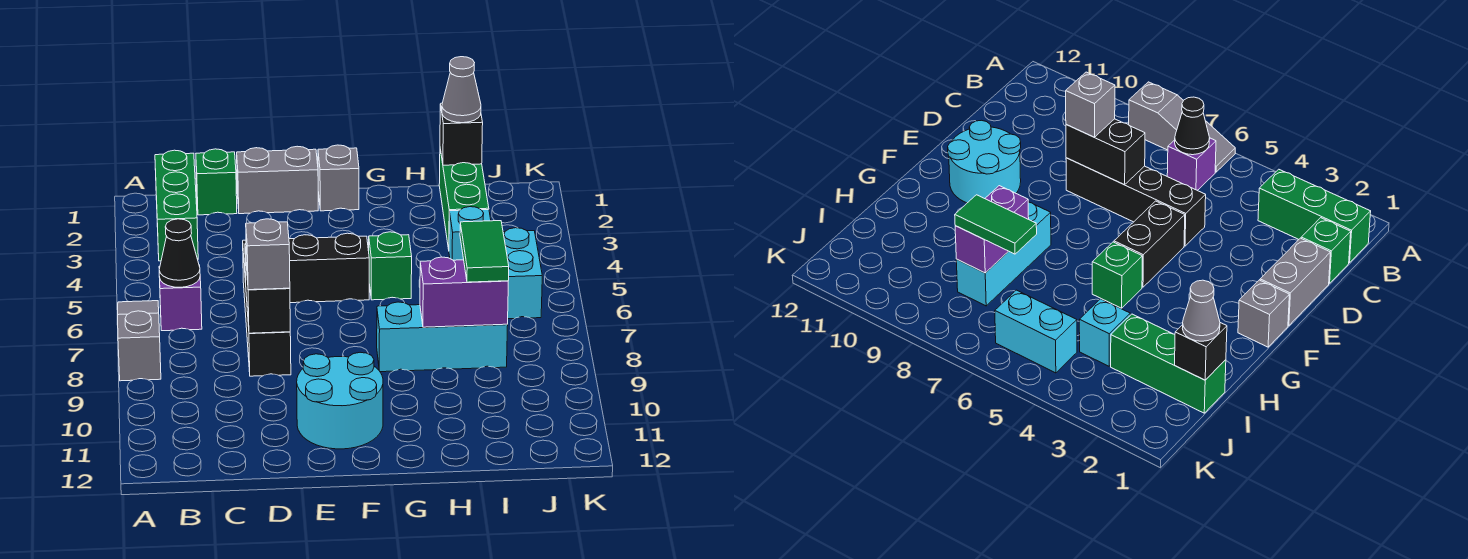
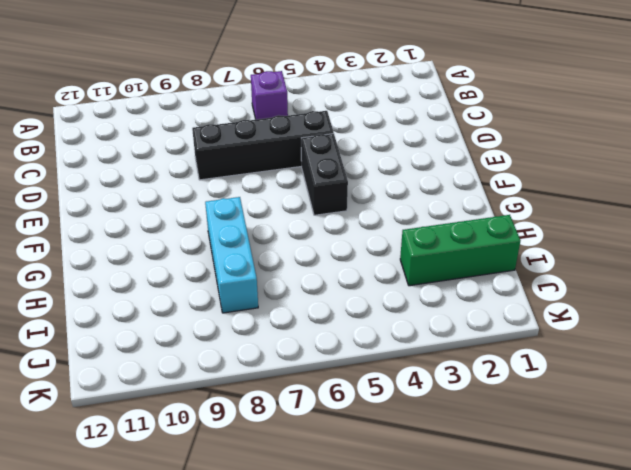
none -> grey 1x3 slope [118,301,161,381]
none -> green 1x3 brick [155,150,198,261]
none -> green 1x1 brick [196,149,237,215]

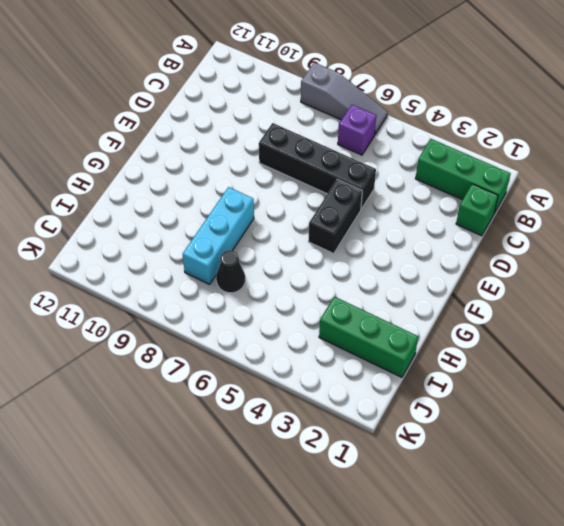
black 1x1 cone [216,250,245,293] -> black 1x1 cone moved to [159,219,200,287]
none -> grey 1x2 brick [237,146,318,214]
none -> cyan 2x2 round brick [297,352,383,449]
none -> grey 1x1 brick [318,145,359,211]

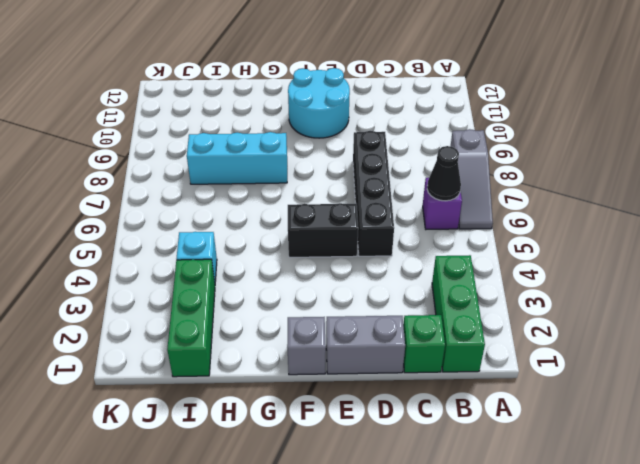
none -> green 1x1 brick [369,232,412,300]
none -> cyan 1x2 brick [503,228,542,319]
none -> black 1x2 brick [245,244,290,333]

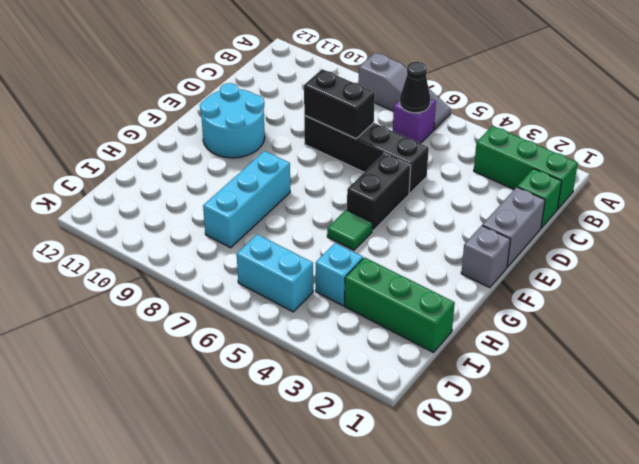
green 1x1 tile [327,210,373,250] -> green 1x1 brick [369,232,412,300]
none -> purple 1x2 brick [420,257,508,327]
none -> black 1x1 brick [440,103,483,165]
none -> grey 1x1 brick [246,219,290,290]

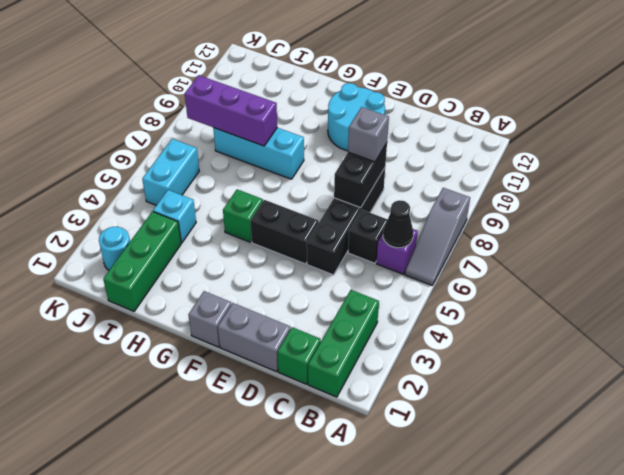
black 1x1 brick [348,210,388,263] -> black 1x1 brick moved to [440,103,483,165]
purple 1x3 brick [185,75,277,146] -> purple 1x2 brick [420,257,508,327]
cyan 1x1 round brick [99,227,130,270] -> none
none -> grey 1x1 cone [442,57,481,123]
none -> green 1x2 tile [460,221,509,282]

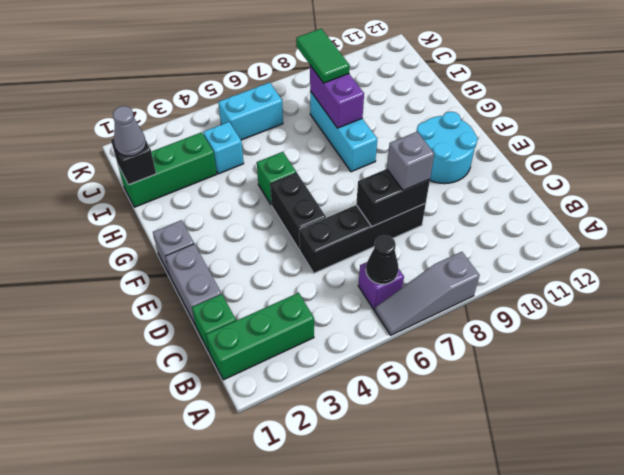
green 1x2 tile [296,29,350,83] -> green 1x2 tile turned to [460,221,509,282]

